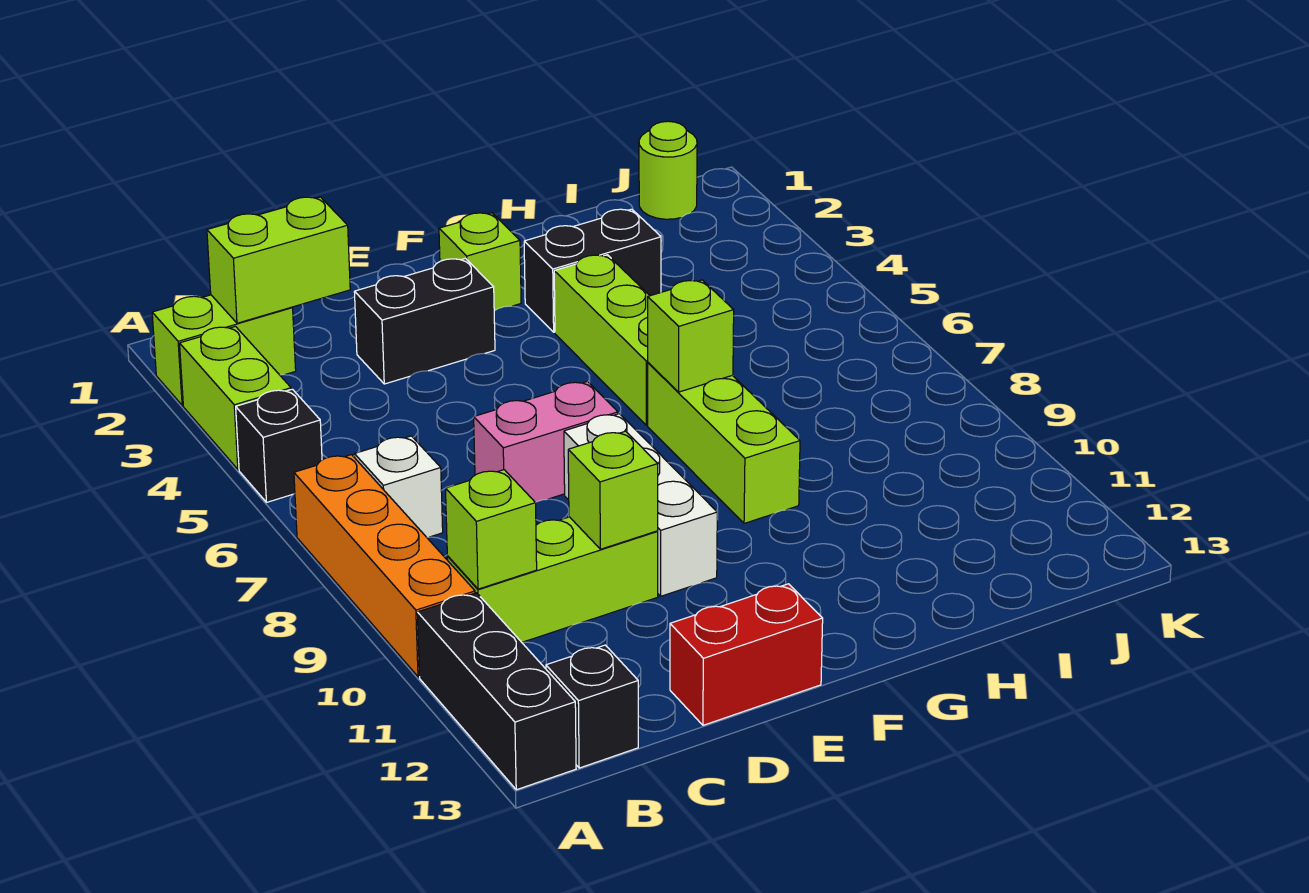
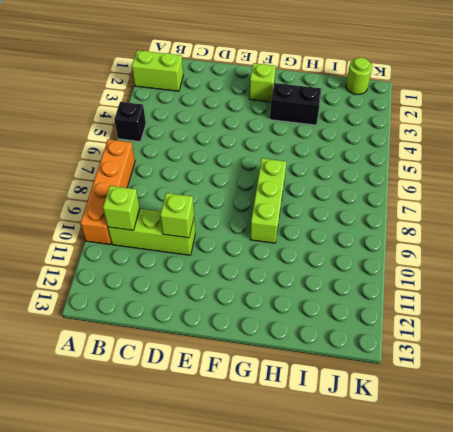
none -> lime 1x2 brick [180,326,291,469]
none -> black 1x3 brick [417,593,576,790]
none -> white 1x1 brick [354,436,443,537]

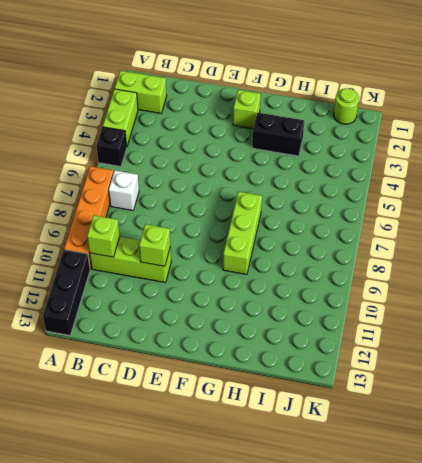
none -> black 1x1 brick [546,645,638,768]
none -> black 1x2 brick [354,258,495,384]
none -> pink 1x2 brick [474,381,618,503]

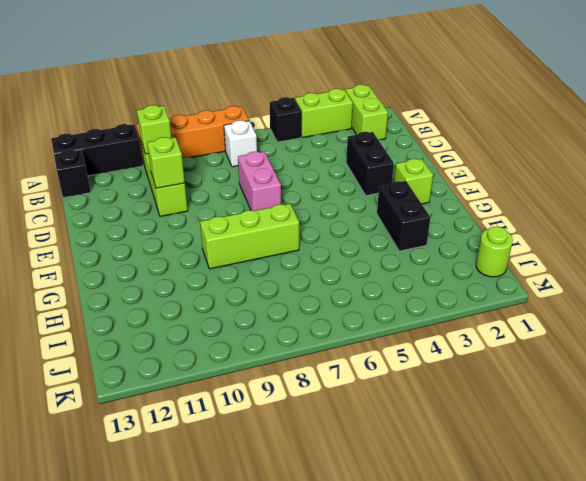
none -> red 1x2 brick [670,584,823,725]
none -> white 1x3 brick [564,414,717,596]
none -> lime 1x3 brick [554,255,650,425]

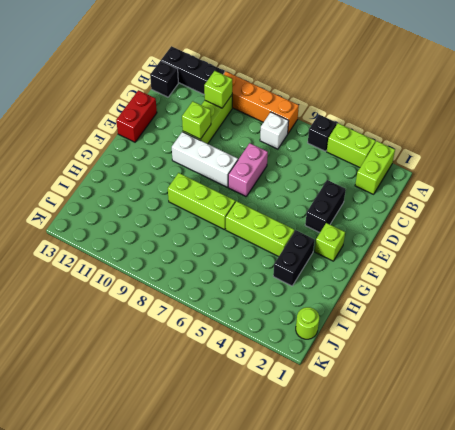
none -> lime 1x2 brick [207,197,350,323]
none -> lime 1x1 brick [648,280,734,392]

